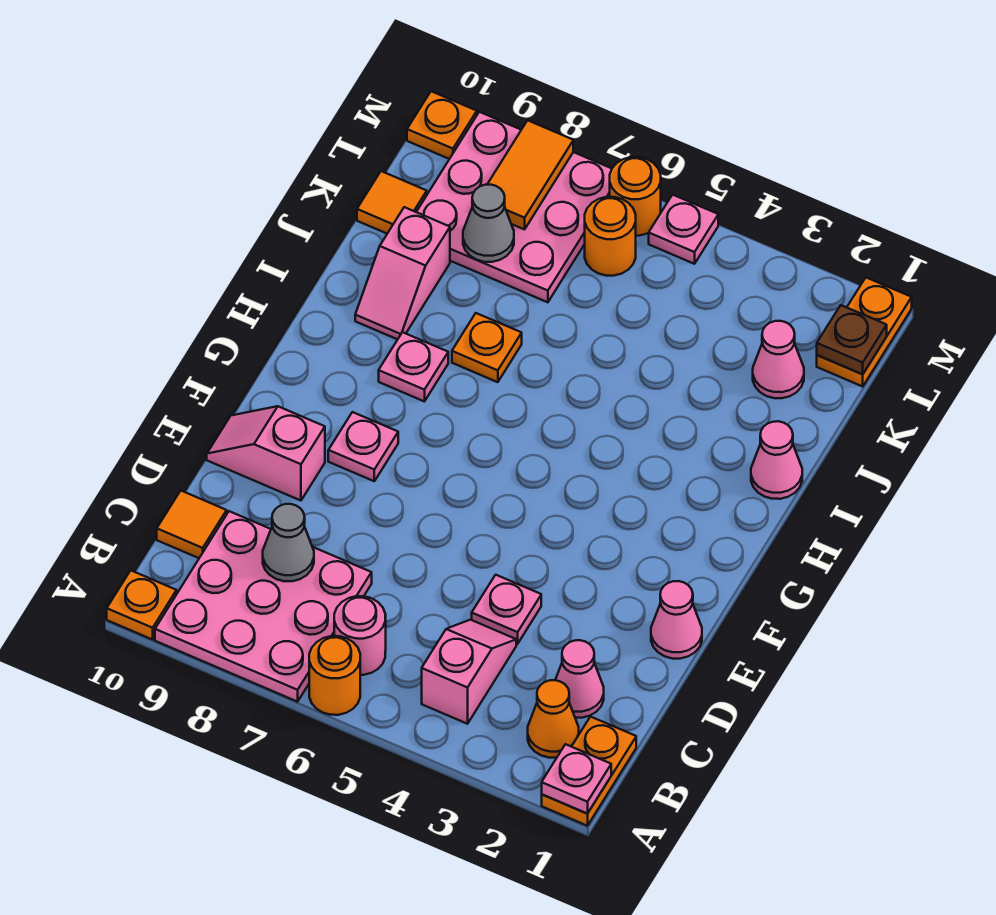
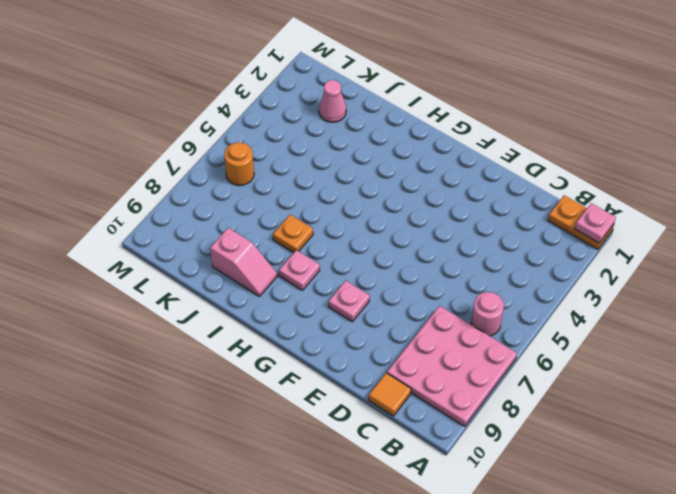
none -> orange 1x1 round brick [309,636,360,715]
none -> orange 1x1 plate [107,570,177,640]
none -> orange 1x1 cone [528,680,579,758]
none -> pink 1x2 slope [422,620,516,724]

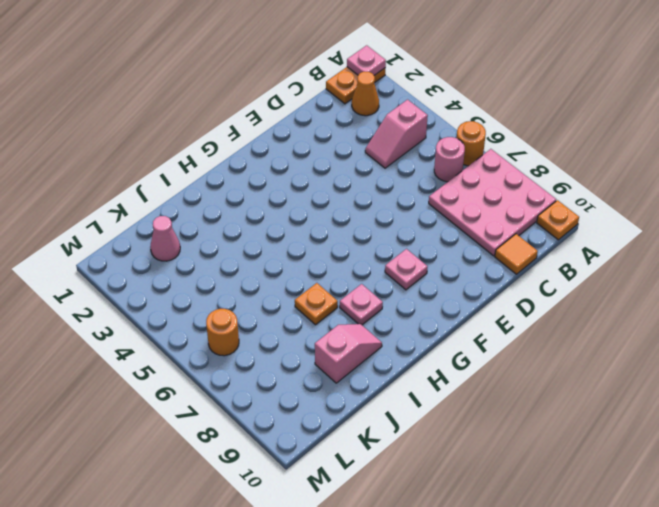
none -> pink 1x1 cone [555,640,604,718]
none -> pink 1x1 plate [472,575,541,644]
none -> pink 1x1 cone [651,581,702,659]
none -> pink 1x2 slope [207,406,325,500]

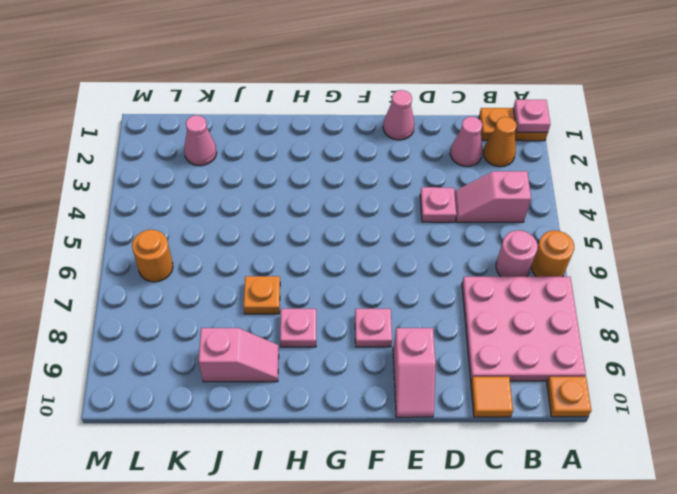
none -> pink 1x1 cone [751,421,802,499]
none -> pink 3x3 plate [417,112,612,302]
none -> orange 1x1 tile [357,171,427,234]
none -> orange 1x2 plate [817,278,912,386]

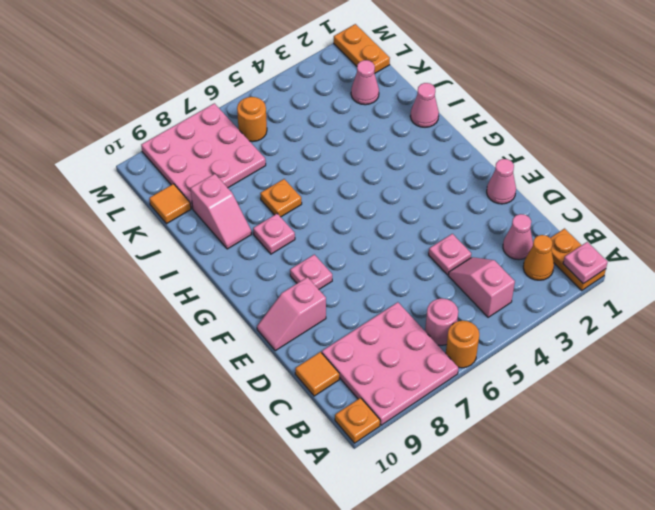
none -> pink 1x1 plate [649,195,718,264]
none -> orange 1x1 round brick [610,157,661,236]
none -> orange 1x1 plate [407,91,477,159]
none -> grey 1x1 cone [263,504,314,581]

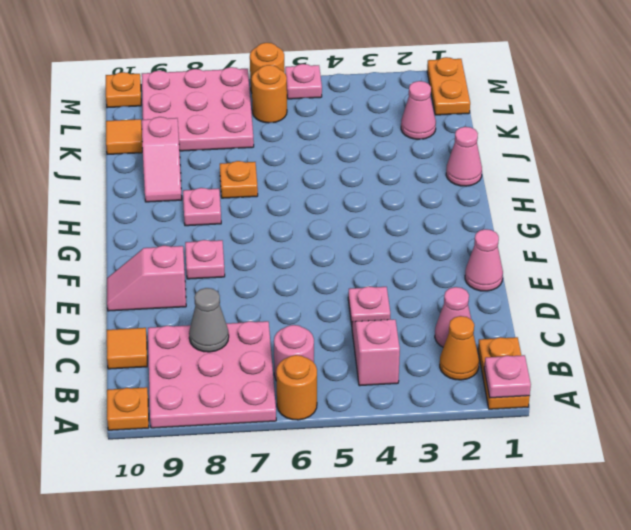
none -> grey 1x1 cone [463,185,514,262]
none -> brown 1x1 plate [817,305,887,374]
none -> orange 1x2 tile [487,120,573,229]

